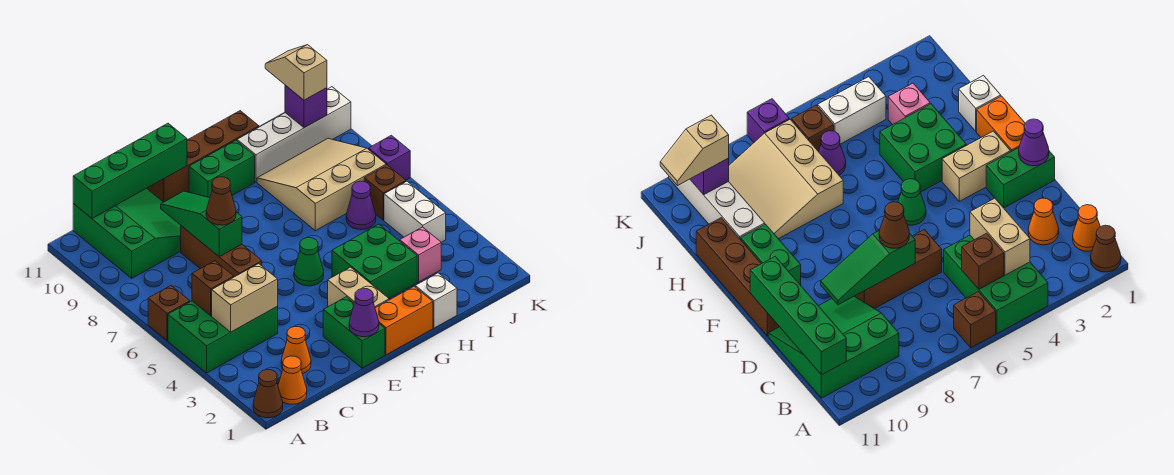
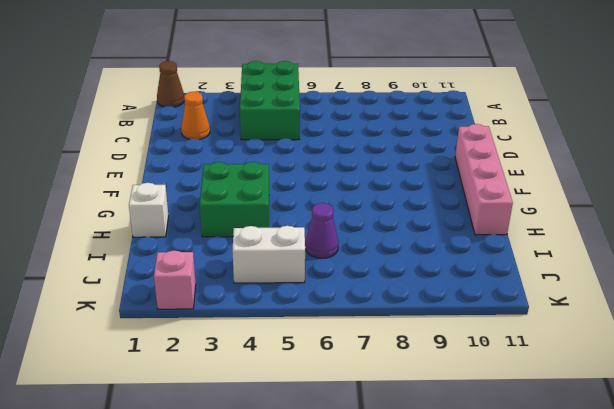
pink 1x4 brick [455,124,513,235] -> brown 1x4 brick [147,111,259,202]
pink 1x1 brick [154,250,196,309] -> pink 1x1 brick moved to [400,227,441,282]
none -> brown 1x1 brick [148,286,190,340]
none -> orange 1x1 cone [278,356,307,404]
none -> green 3x3 slope [73,188,181,278]
none -> brown 1x3 brick [181,226,262,277]

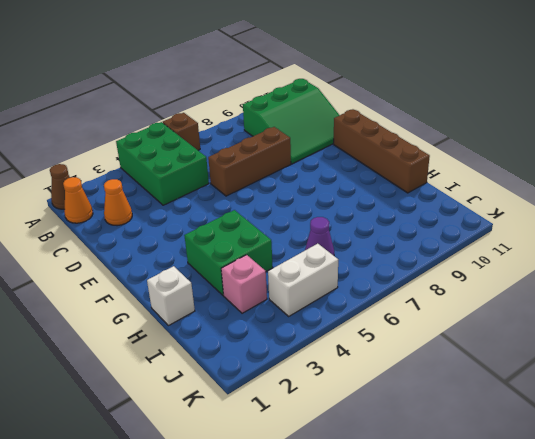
none -> green 1x2 brick [323,297,385,368]
none -> orange 1x2 brick [375,286,433,355]
none -> tan 1x2 brick [328,267,389,308]
none -> green 1x1 cone [294,238,324,286]

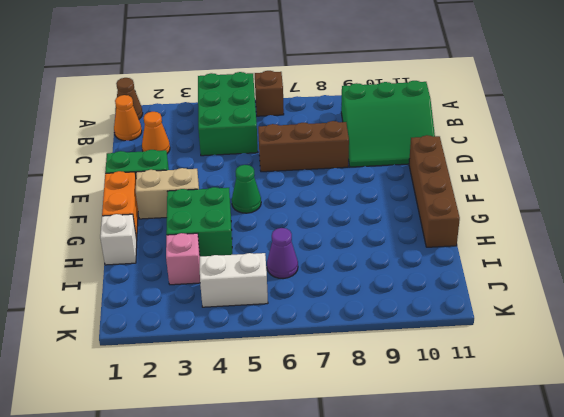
none -> green 1x2 brick [189,140,255,198]
none -> tan 3x3 slope [257,139,386,231]
none -> white 1x4 brick [237,87,351,182]
none -> brown 1x1 brick [364,165,406,220]

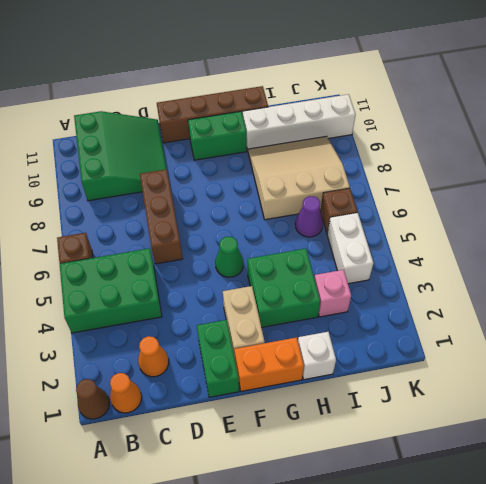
none -> purple 1x1 brick [369,135,410,180]
none -> tan 1x2 brick [212,264,278,332]
none -> brown 1x1 brick [192,261,234,316]
none -> green 1x4 brick [73,123,187,218]

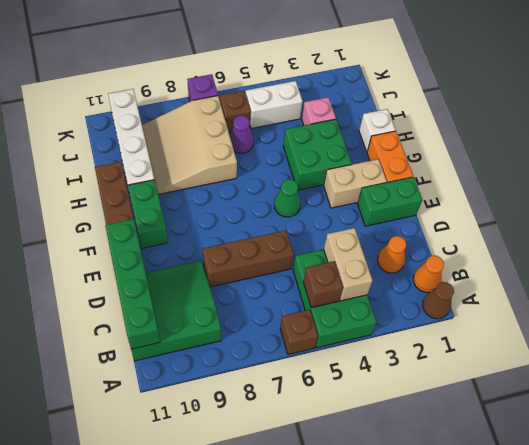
none -> green 1x3 slope [161,191,242,257]
none -> purple 1x1 cone [349,288,379,337]
none -> purple 1x1 brick [285,85,327,128]
none -> brown 1x1 cone [206,177,236,225]

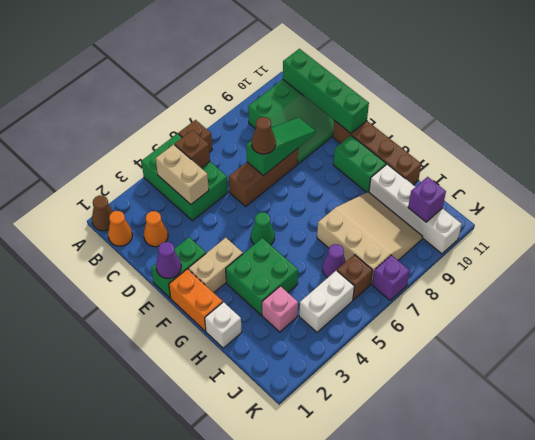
none -> tan 1x2 slope [265,45,327,100]

